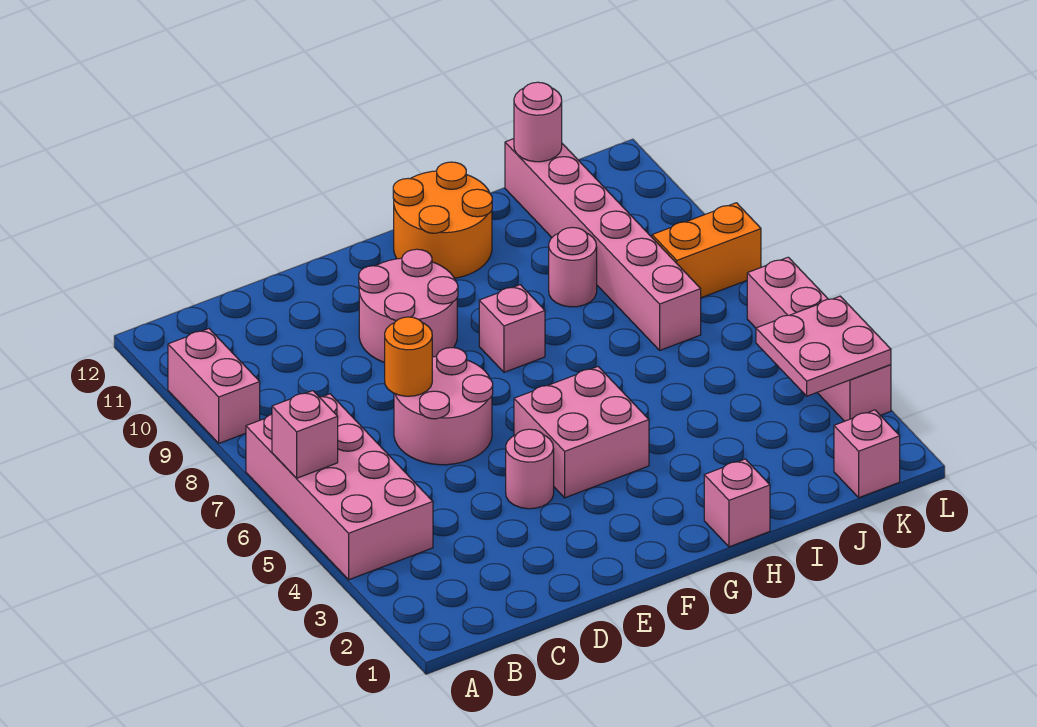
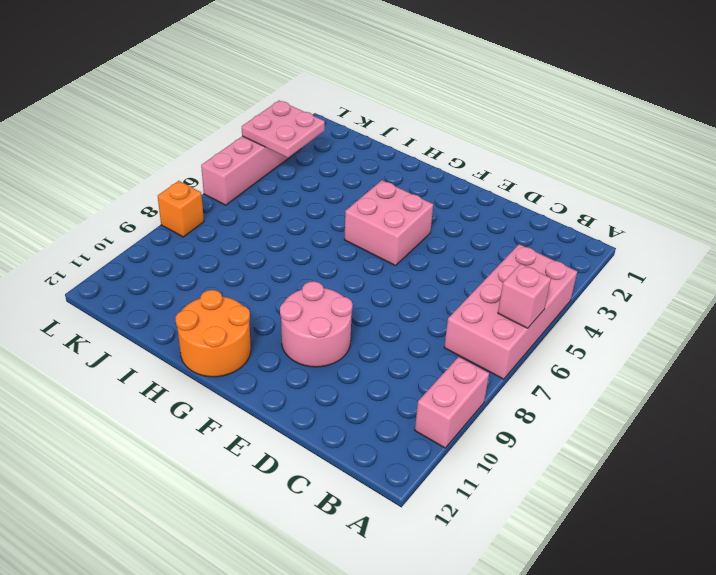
orange 1x1 brick [158,181,204,237] -> orange 1x2 brick [652,203,761,298]
none -> pink 2x2 round brick [394,348,493,465]
none -> pink 1x1 round brick [506,429,554,509]
none -> pink 1x1 brick [479,285,545,372]

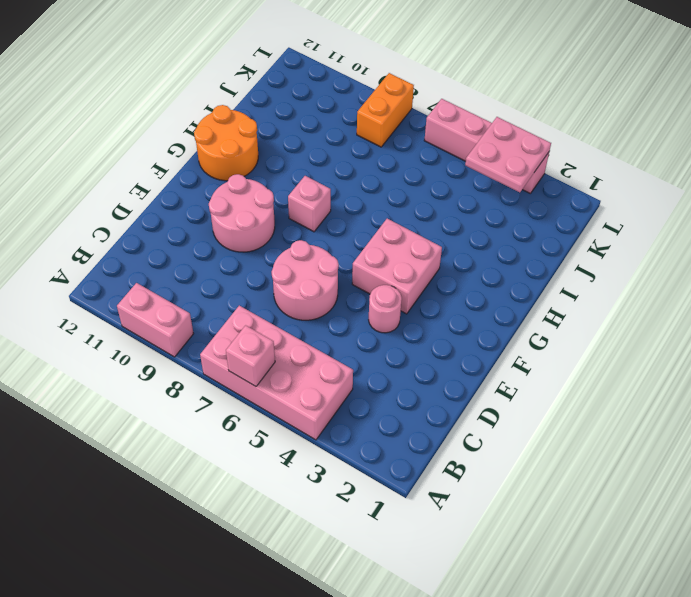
none -> pink 1x1 brick [704,459,770,547]
none -> pink 1x1 round brick [549,227,597,307]
none -> pink 1x6 brick [505,139,701,350]

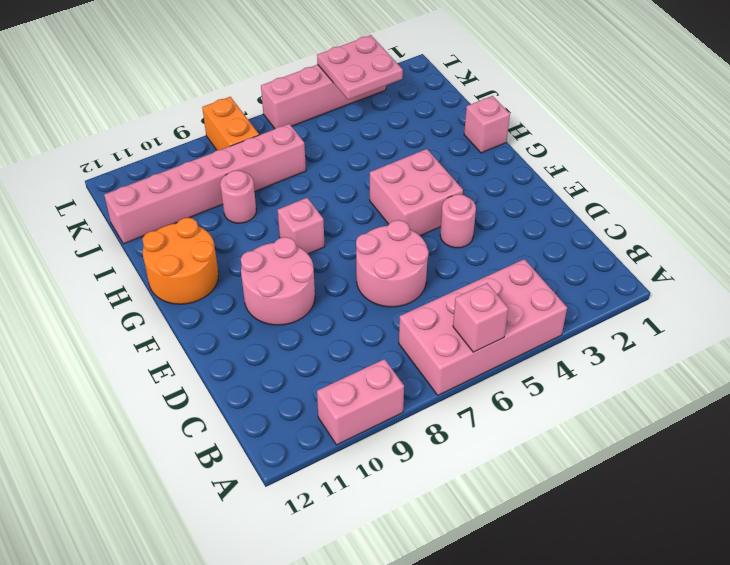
none -> pink 1x1 brick [834,410,900,498]
none -> orange 1x1 round brick [385,317,432,396]
none -> pink 1x1 round brick [514,82,562,162]

